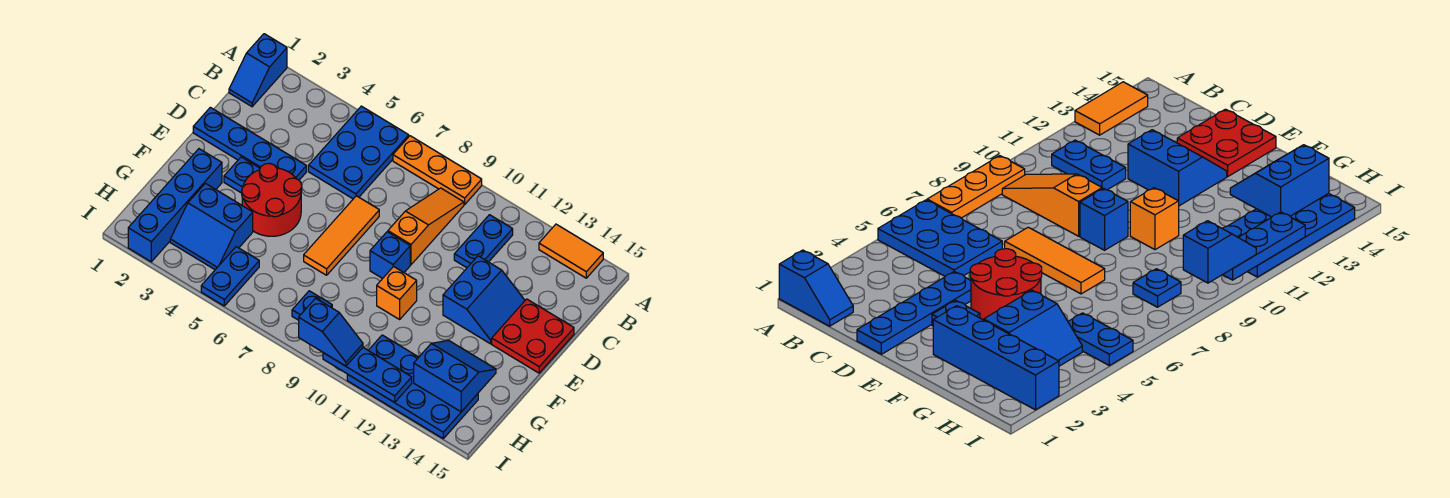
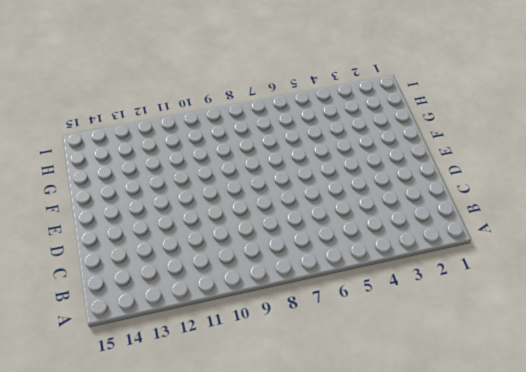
none -> blue 1x2 slope [229,34,287,107]
none -> blue 2x3 plate [308,106,409,199]
none -> orange 1x3 plate [393,136,482,204]

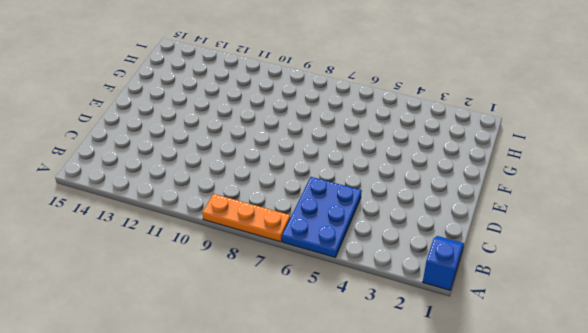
none -> orange 1x2 tile [539,224,603,278]
none -> orange 1x3 slope [388,188,464,265]
none -> blue 1x2 plate [454,215,513,268]

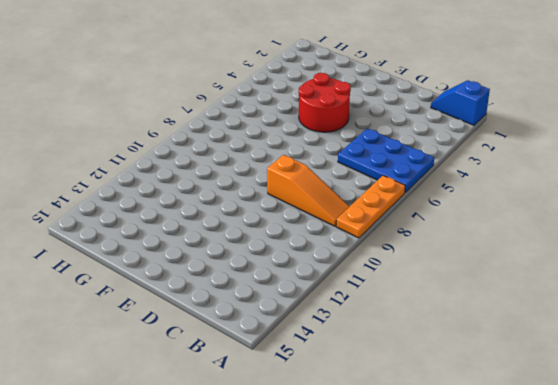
none -> orange 1x2 tile [539,224,603,278]
none -> blue 1x2 plate [454,215,513,268]
none -> blue 1x4 plate [193,107,306,180]

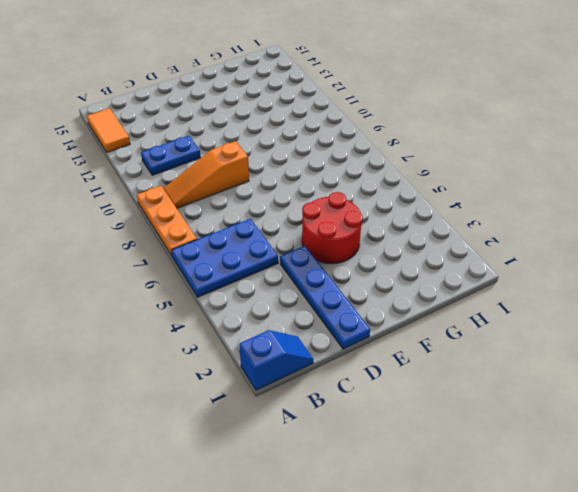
none -> orange 1x3 tile [304,196,379,275]
none -> blue 2x2 slope [443,256,525,344]
none -> red 2x2 plate [492,299,574,373]

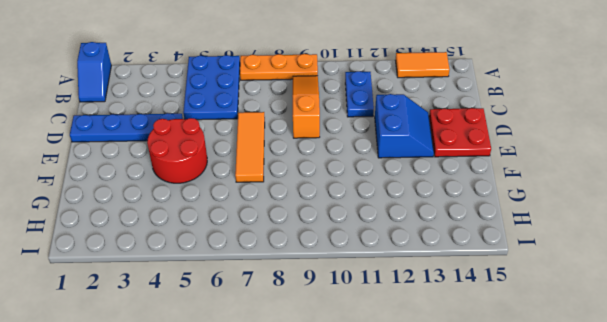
none -> blue 1x1 plate [224,157,260,193]
none -> blue 1x1 brick [370,232,410,279]
none -> blue 1x4 brick [128,149,222,262]

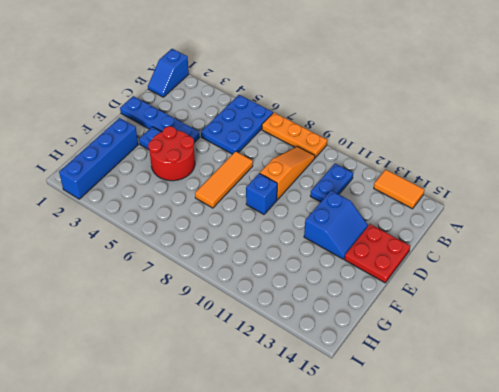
none -> orange 1x1 brick [377,266,417,319]
none -> blue 2x2 slope [170,183,253,270]
none -> blue 1x2 plate [201,247,259,306]

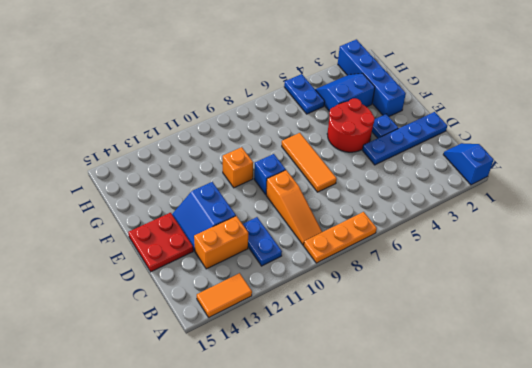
orange 1x2 brick [194,216,248,269] -> none
none -> blue 2x3 plate [308,106,409,199]
none -> blue 1x1 plate [292,291,332,320]
none -> blue 2x4 plate [347,335,478,438]

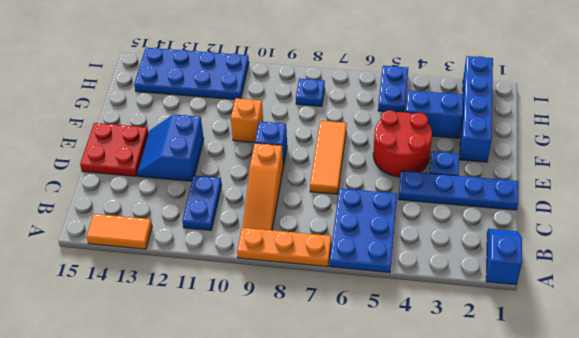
none -> blue 2x2 slope [414,340,496,412]
none -> blue 1x3 plate [323,348,412,403]
none -> blue 1x2 slope [299,298,363,366]

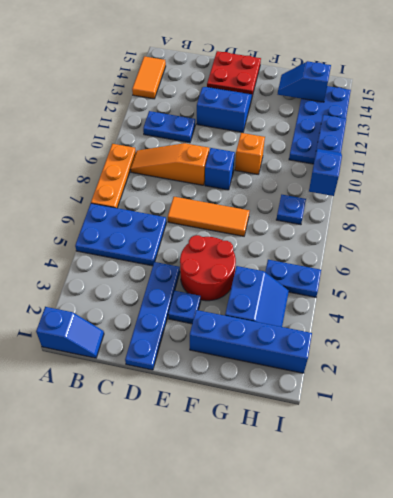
blue 1x2 slope [278,61,331,102] -> blue 2x2 slope [414,340,496,412]

